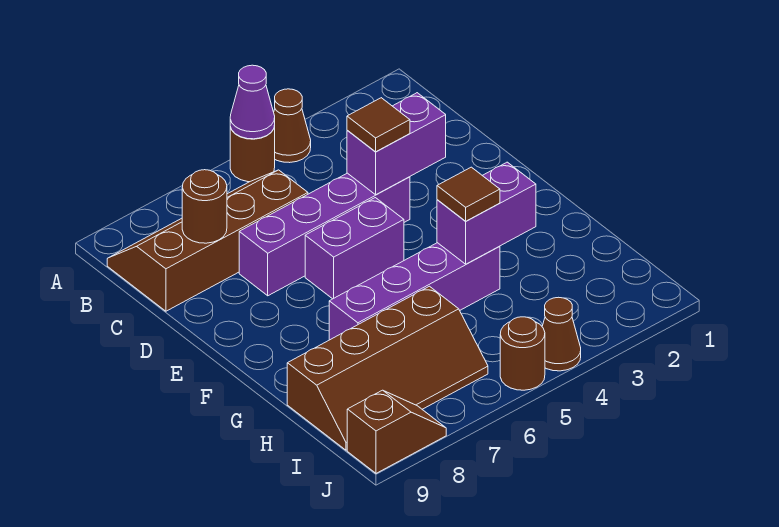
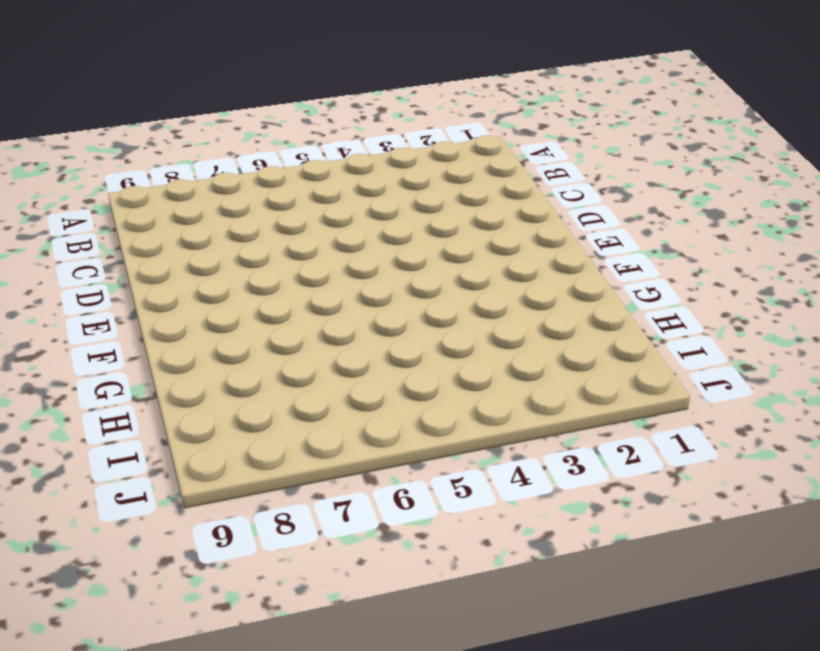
none -> brown 1x1 cone [274,89,311,163]
none -> brown 1x1 round brick [230,126,275,182]
none -> brown 2x4 slope [107,170,308,311]

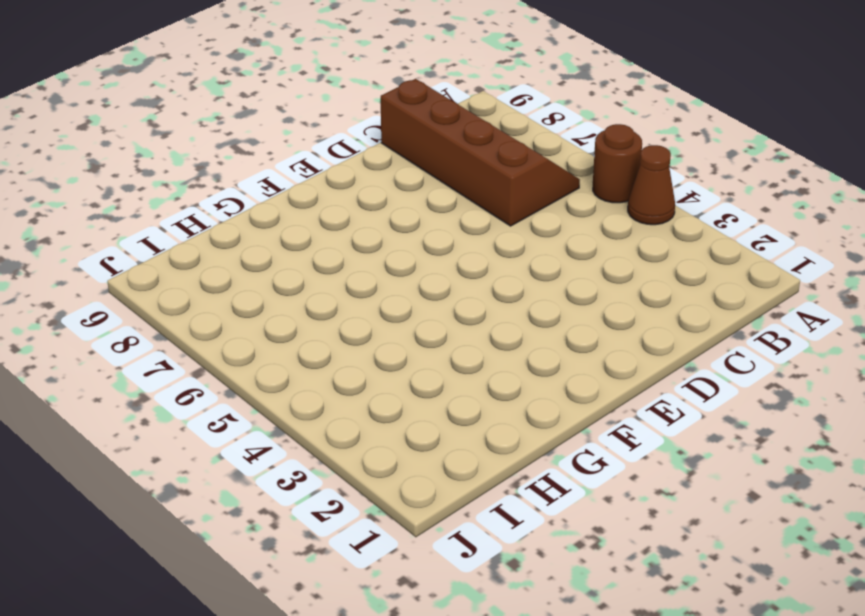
none -> purple 1x4 brick [239,173,410,296]
none -> purple 1x2 brick [305,198,404,299]
none -> purple 1x4 brick [329,243,500,340]

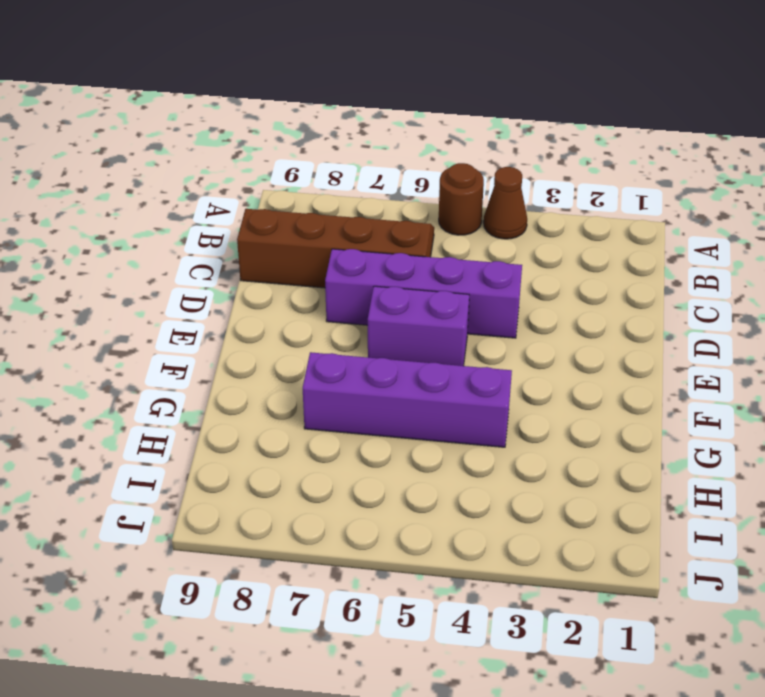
none -> brown 2x4 slope [287,286,488,450]
none -> brown 1x1 cone [542,297,581,371]
none -> brown 1x1 round brick [500,317,545,390]

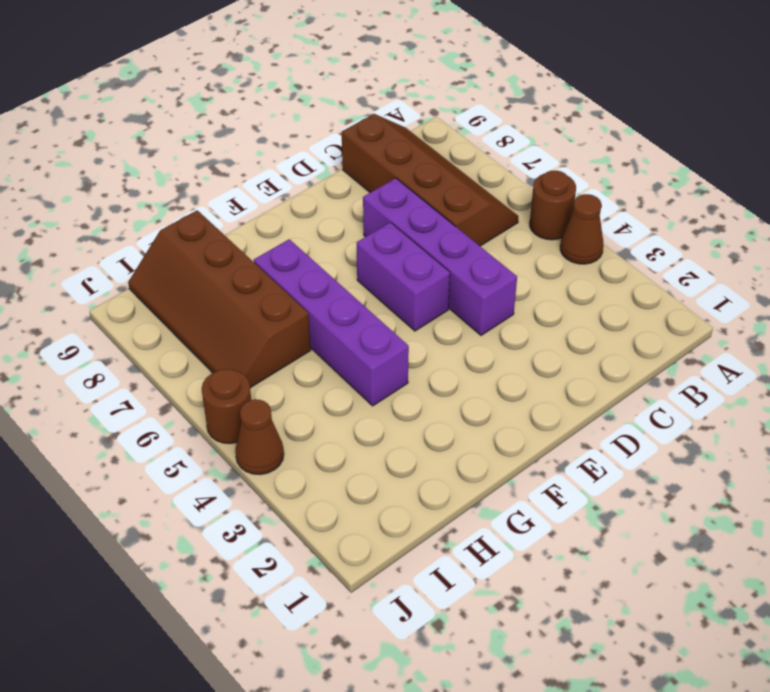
none -> brown 1x2 slope [347,390,446,473]
none -> purple 1x1 cone [230,65,275,139]
none -> brown 1x1 round brick [182,170,227,243]

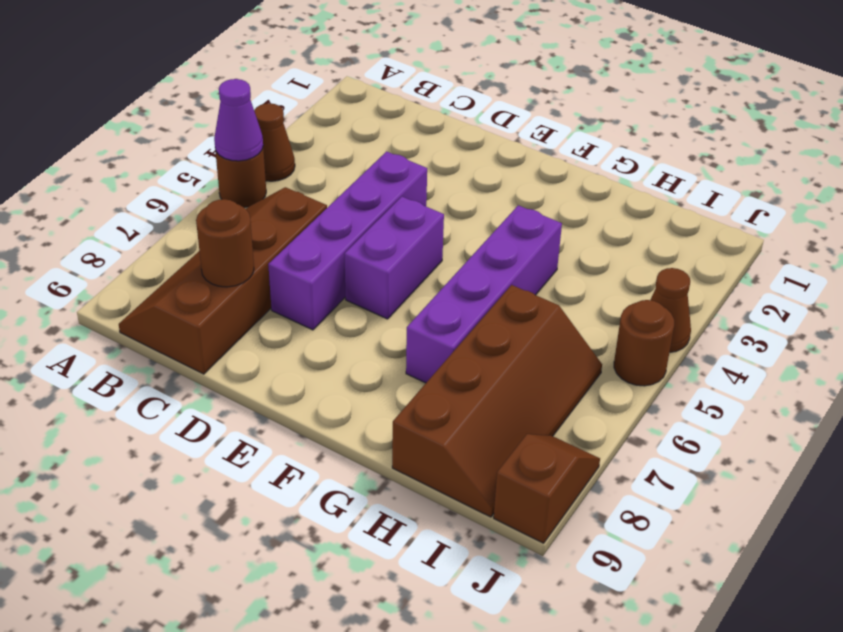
none -> purple 1x2 brick [347,93,446,195]
none -> purple 1x2 brick [437,162,536,264]
none -> brown 1x1 tile [347,98,410,152]

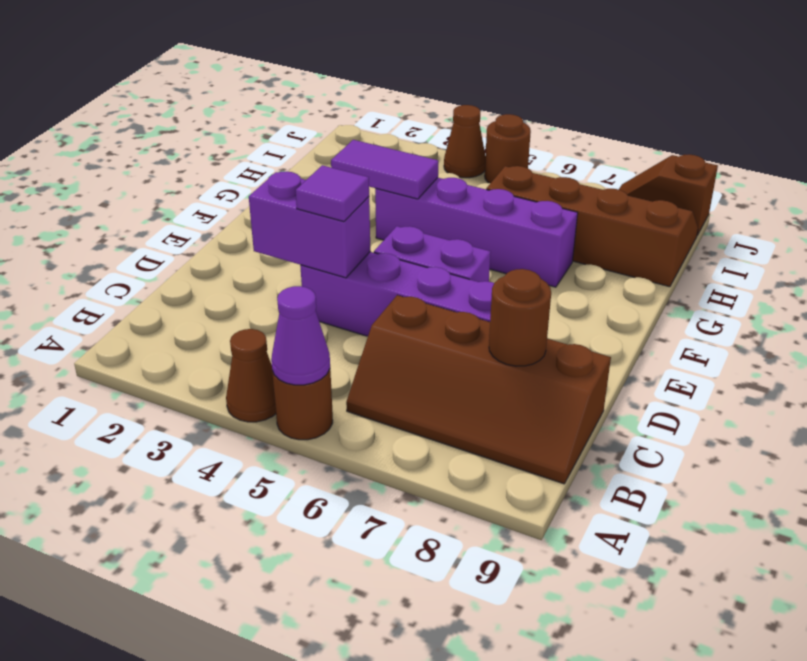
purple 1x1 tile [296,165,369,222] -> brown 1x1 tile [347,98,410,152]
purple 1x2 tile [331,140,438,199] -> purple 1x2 brick [437,162,536,264]
none -> brown 1x1 tile [437,167,500,221]

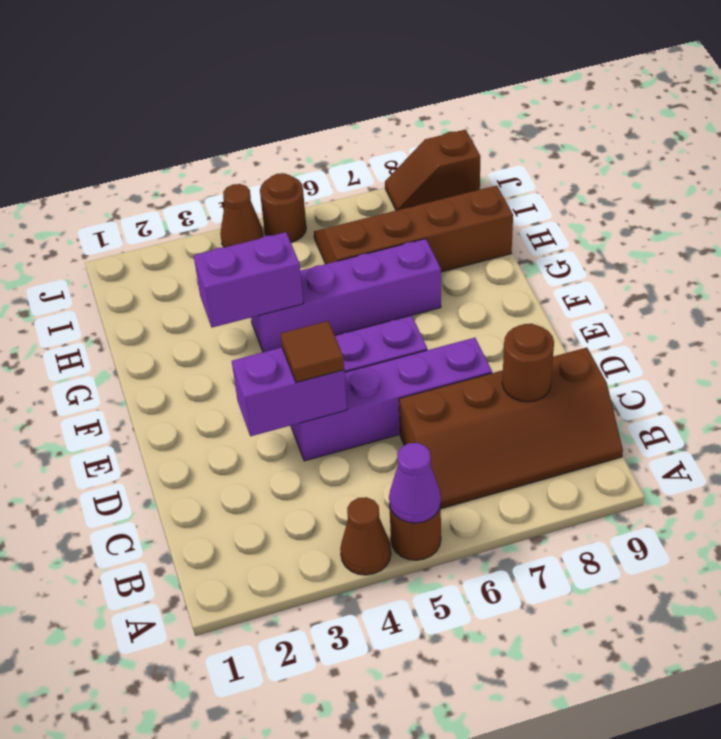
none -> brown 1x1 tile [437,167,500,221]

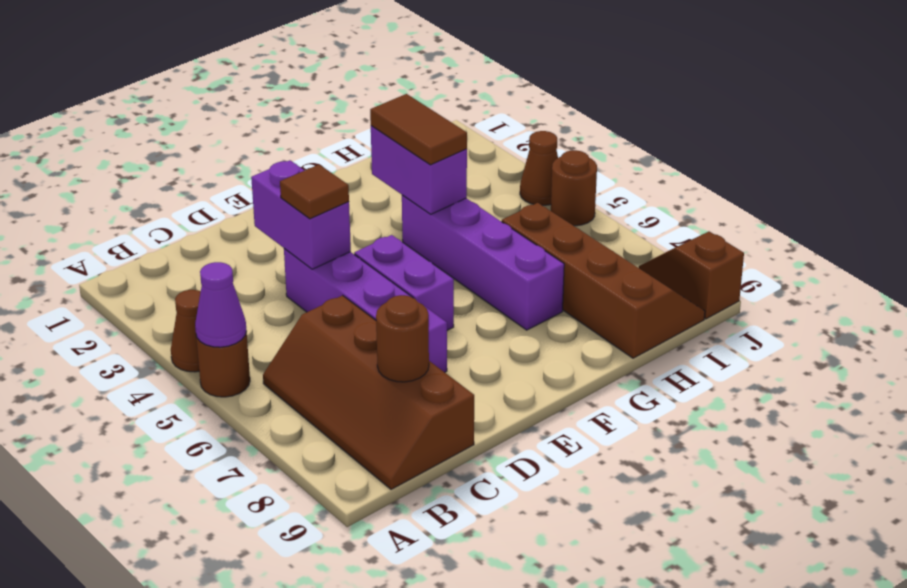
brown 1x2 tile [370,94,467,165] -> brown 1x1 tile [437,167,500,221]

